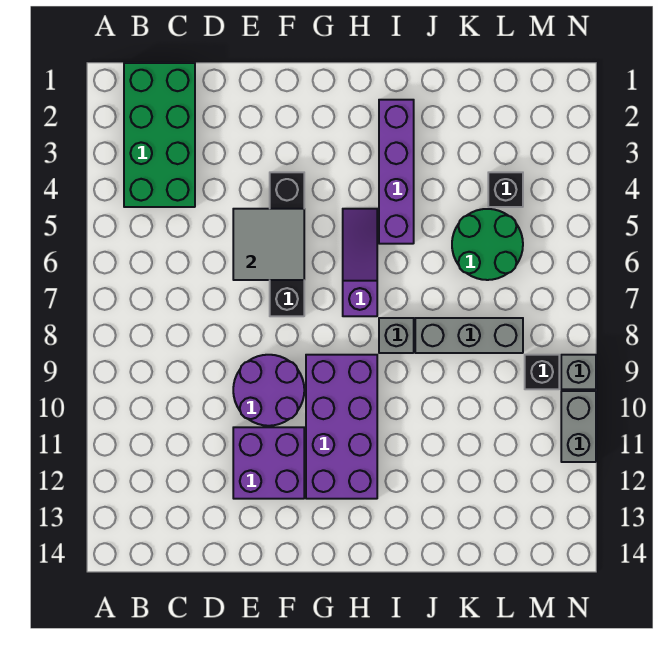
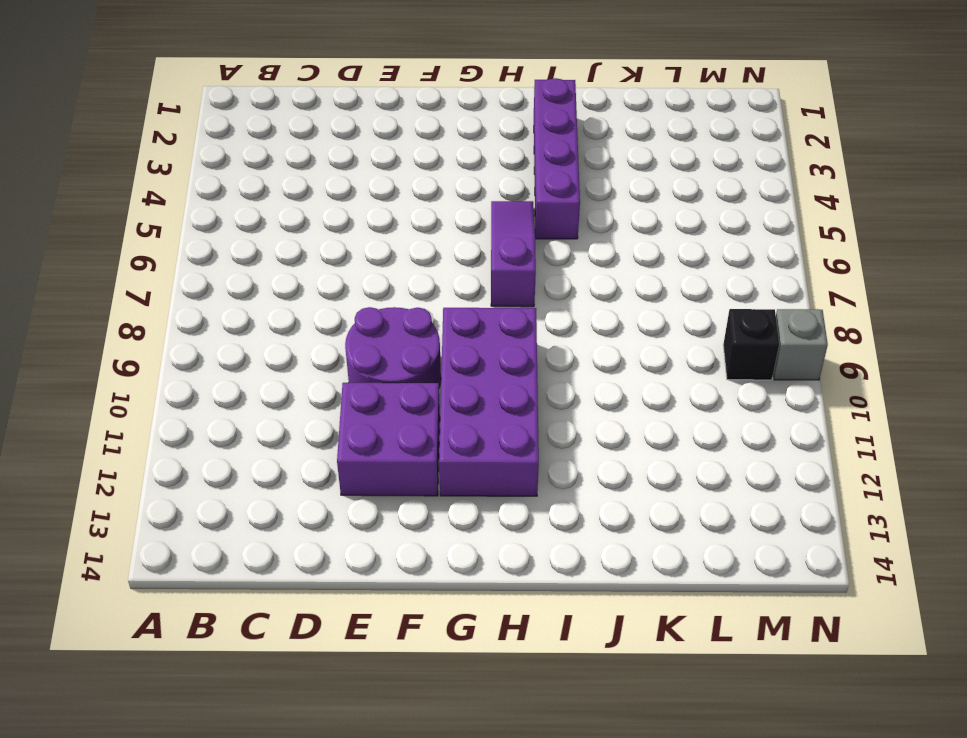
none -> green 2x4 brick [124,63,195,207]
none -> black 1x4 brick [270,172,304,316]
none -> grey 1x1 brick [379,318,414,353]

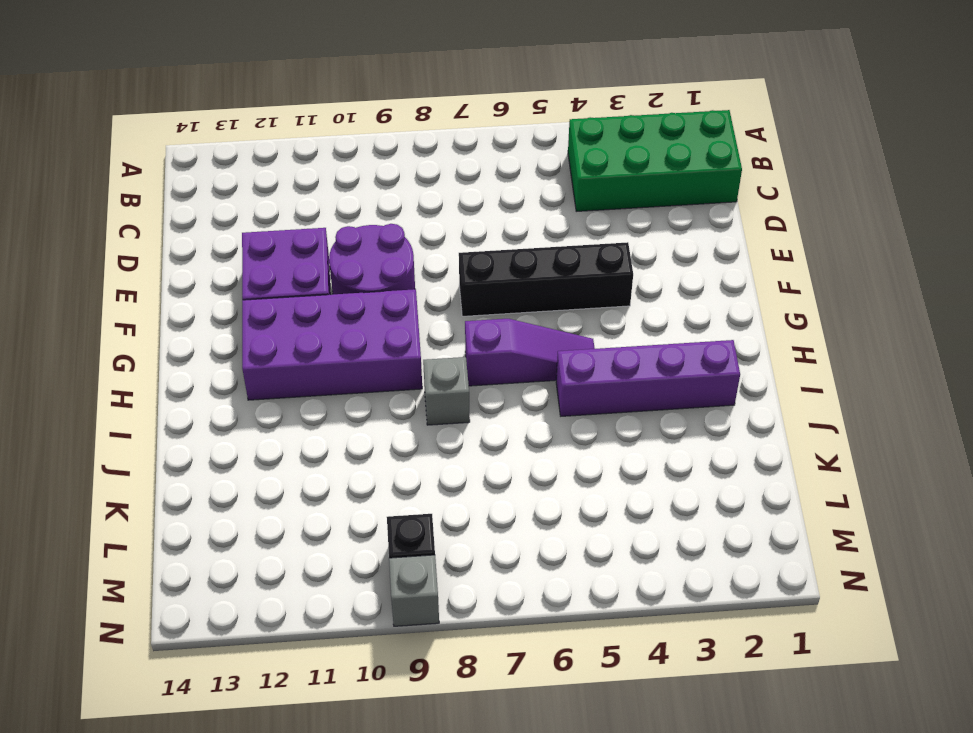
none -> grey 1x3 brick [415,318,523,353]
none -> green 2x2 round brick [452,209,523,280]
none -> black 1x1 brick [488,172,523,207]

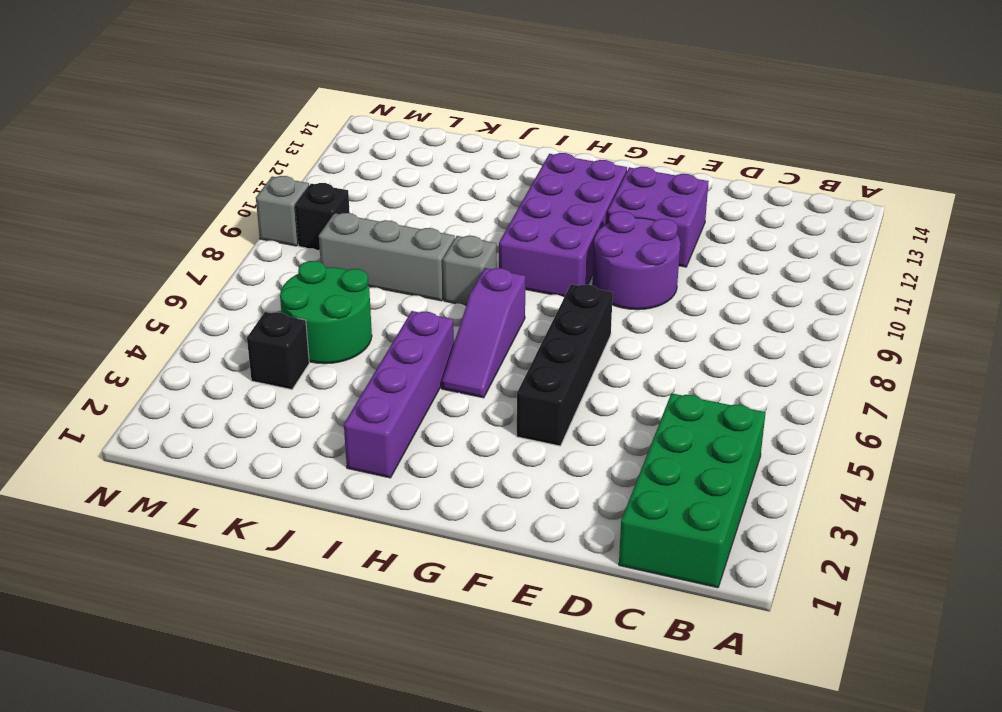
none -> grey 1x2 brick [561,391,596,462]
none -> grey 2x2 tile [233,209,304,280]

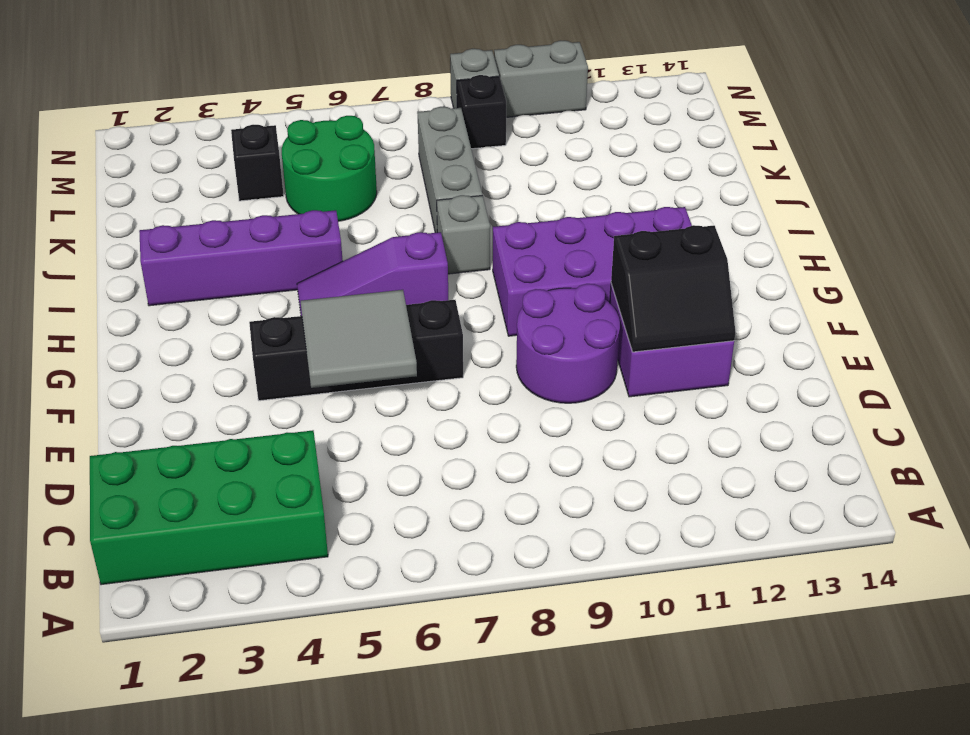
black 2x2 slope [611,225,736,352] -> none

